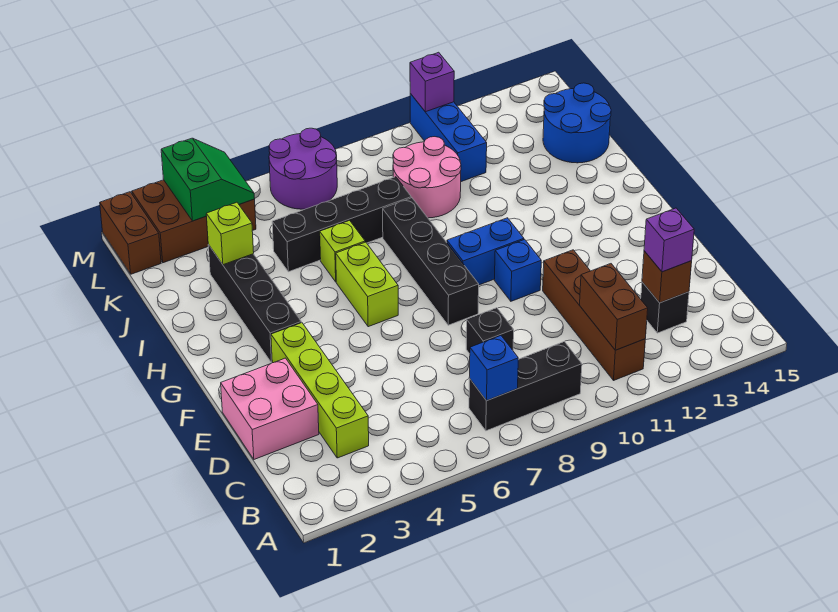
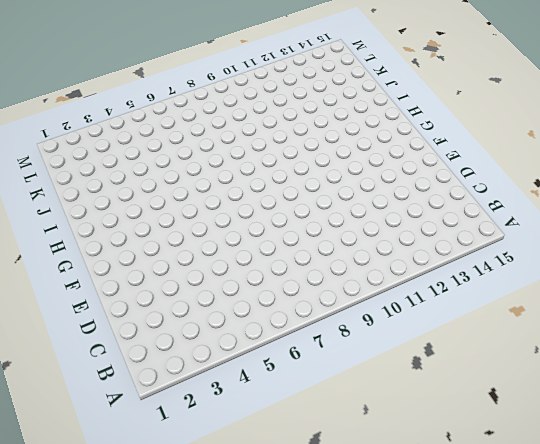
none -> black 1x3 brick [469,341,582,431]
none -> brown 1x4 brick [543,250,645,380]
none -> lime 1x4 brick [271,323,369,458]

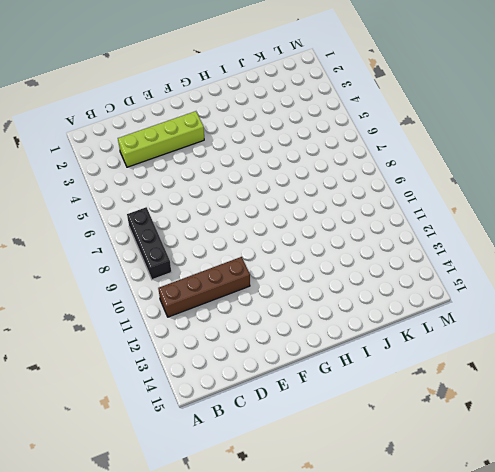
none -> black 1x1 brick [641,282,689,333]
none -> pink 2x2 brick [221,358,319,459]
none -> black 1x1 brick [466,308,514,354]

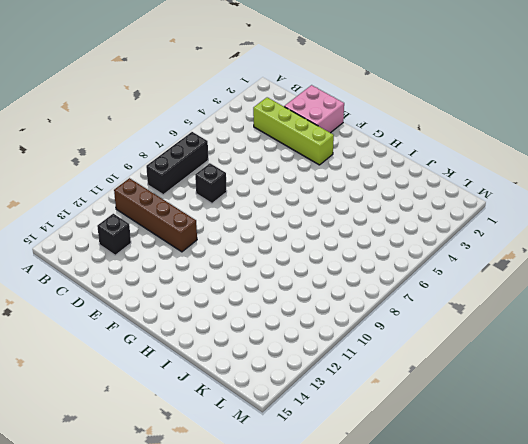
none -> black 1x4 brick [383,198,479,325]
none -> blue 1x1 brick [494,240,541,301]
none -> black 1x4 brick [208,245,301,363]

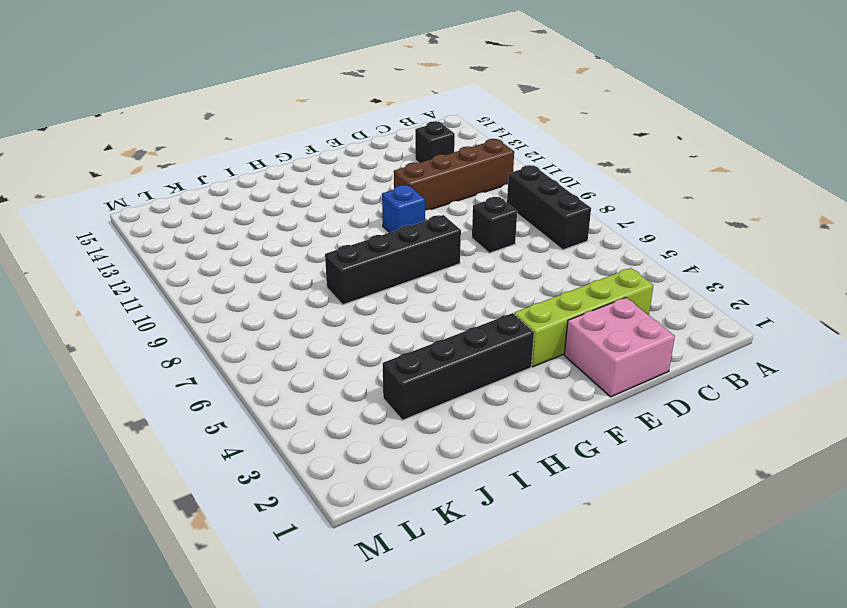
none -> lime 1x2 brick [336,242,398,327]
none -> blue 1x2 brick [447,218,524,285]
none -> lime 1x1 brick [320,221,365,282]

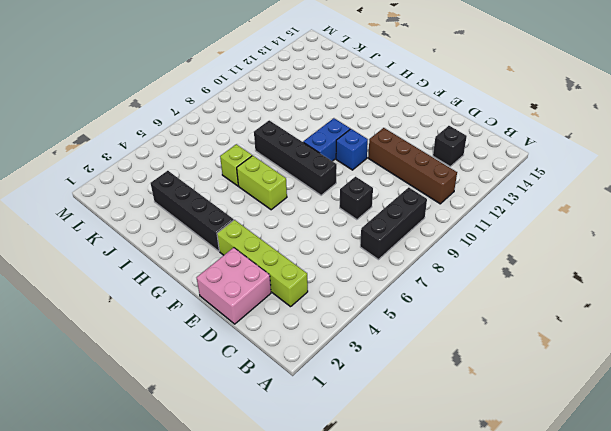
none -> black 1x4 brick [272,177,411,272]
none -> pink 2x2 round brick [393,137,461,218]
none -> blue 2x2 round brick [543,83,611,163]

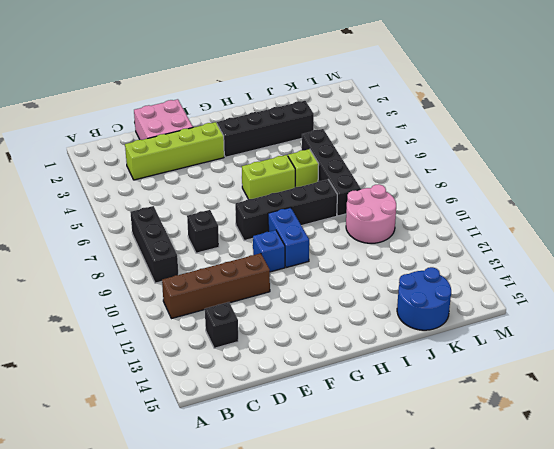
none -> blue 1x3 brick [410,94,487,182]
none -> brown 1x2 brick [100,192,161,274]
none -> brown 2x3 brick [132,180,256,263]

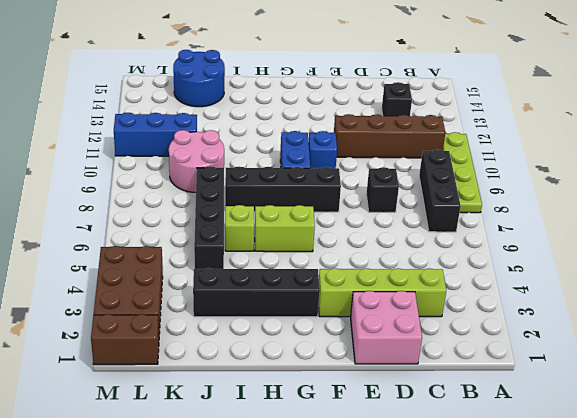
lime 1x4 plate [443,132,482,213] -> none
none -> purple 2x2 round brick [269,128,337,209]
none -> blue 1x1 brick [469,336,518,401]
none -> brown 1x2 brick [580,264,648,350]

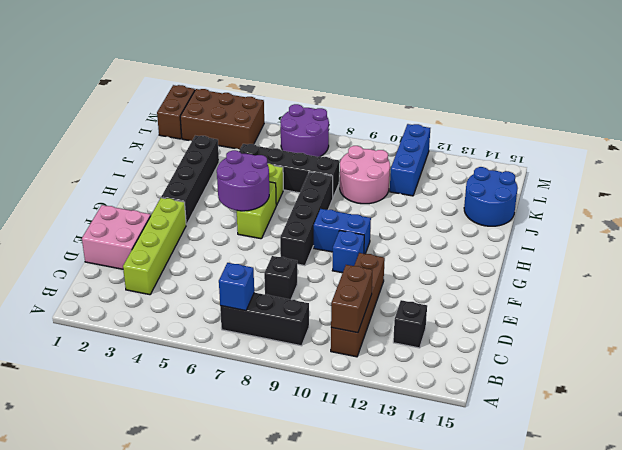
purple 2x2 round brick [217,150,269,211] -> none
none -> brown 1x1 brick [642,251,692,303]
none -> lime 1x1 brick [206,202,254,265]
none -> green 2x2 slope [161,138,255,221]

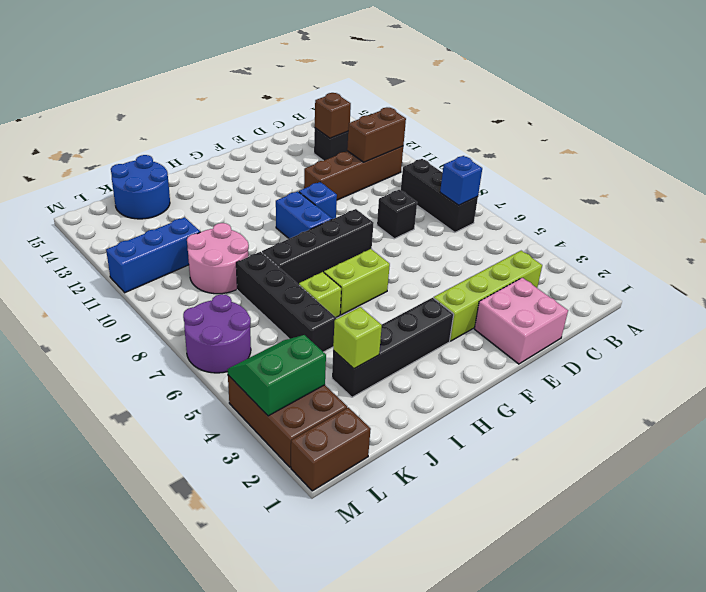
none -> purple 1x1 brick [410,52,454,112]
none -> purple 1x1 brick [644,208,694,272]

